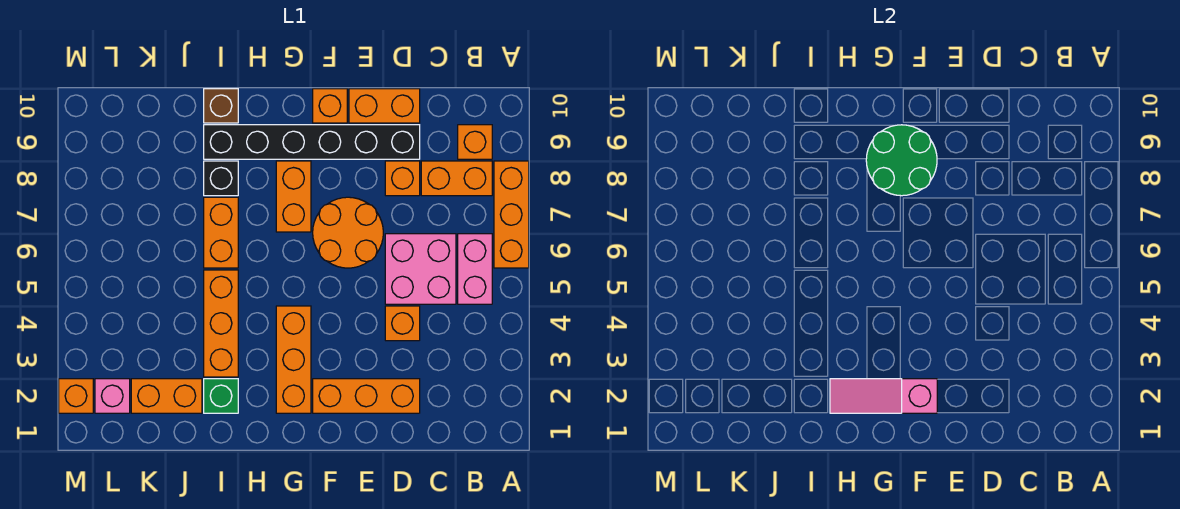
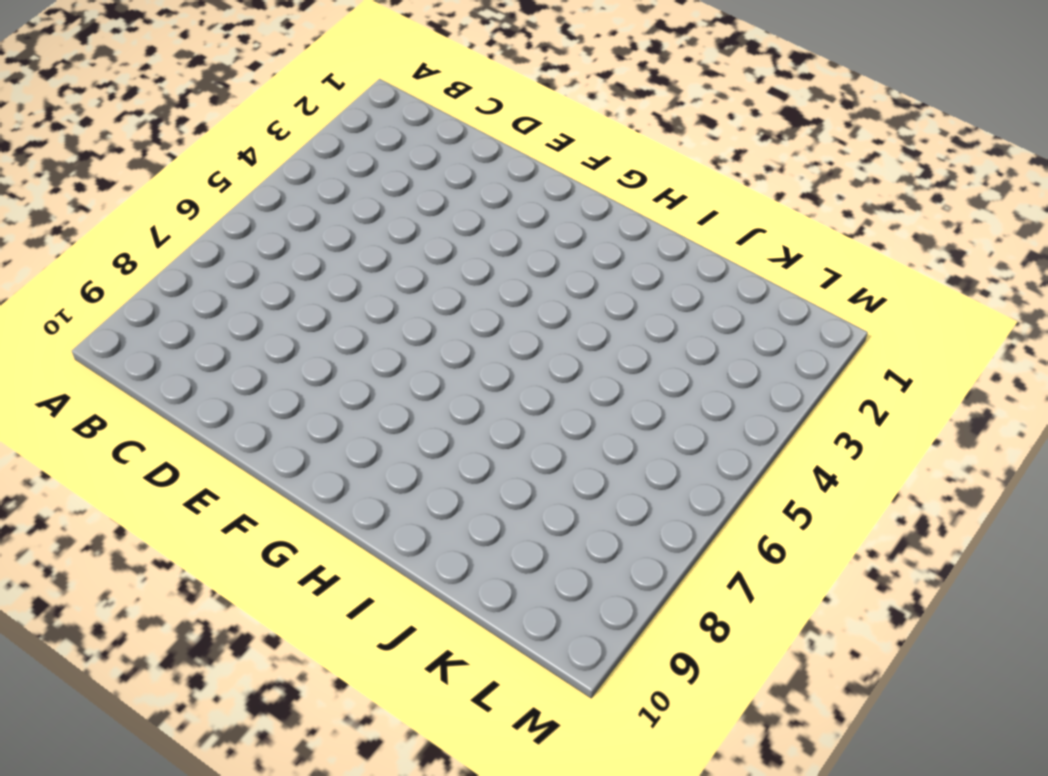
none -> orange 1x3 brick [494,161,529,268]
none -> pink 1x2 brick [458,234,492,304]
none -> orange 1x2 brick [421,161,492,196]

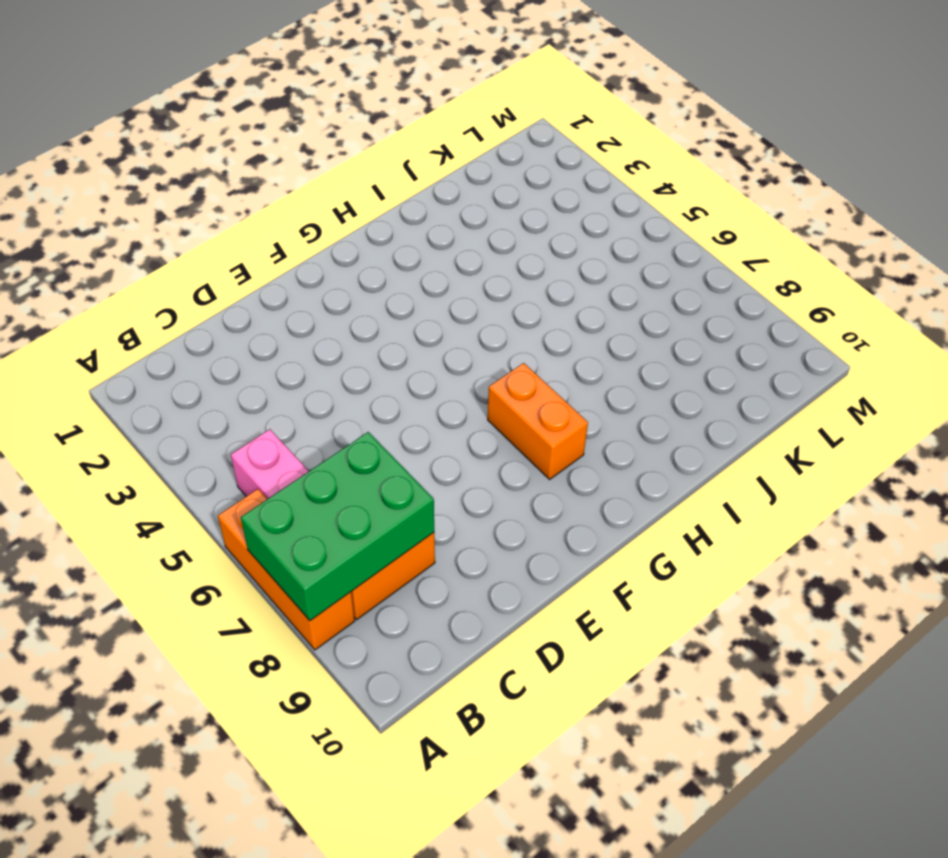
green 2x3 brick [241,432,434,621] -> none
none -> orange 1x1 brick [458,125,492,159]
none -> pink 2x2 brick [385,234,456,304]
none -> orange 1x3 brick [313,379,420,413]

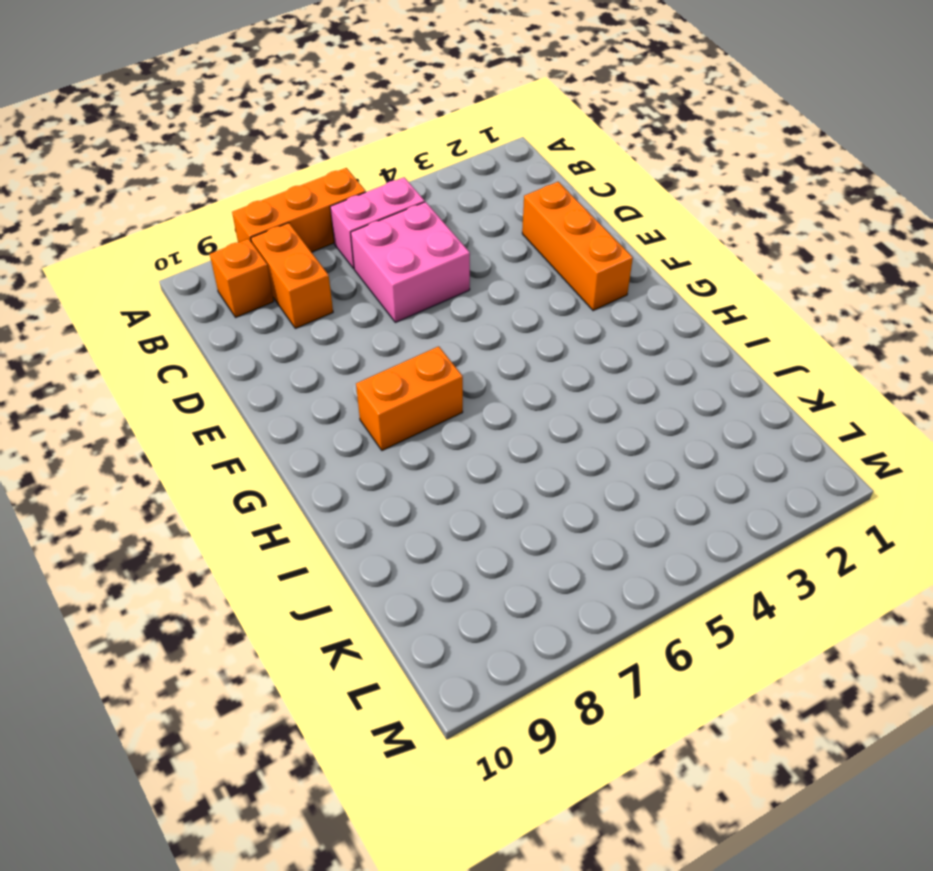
none -> orange 1x1 brick [385,306,420,341]
none -> orange 1x1 brick [385,161,420,196]
none -> black 1x6 brick [204,125,420,159]

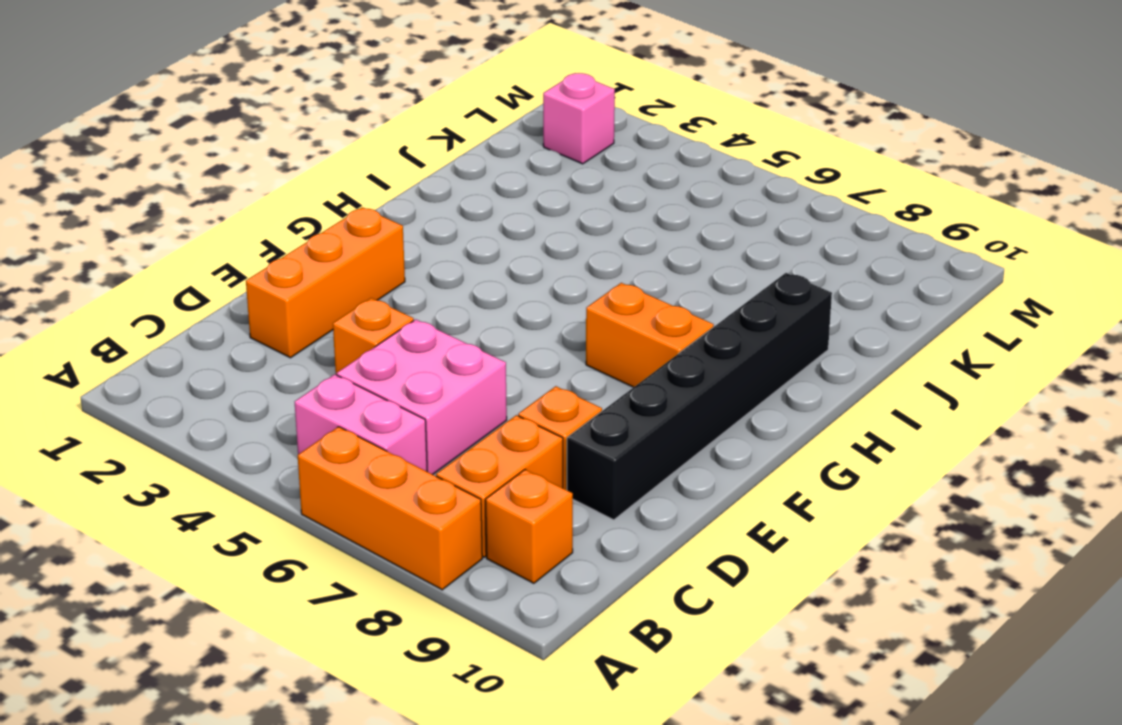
none -> orange 1x2 brick [349,89,420,123]
none -> orange 2x2 round brick [313,197,383,268]
none -> orange 1x1 brick [313,89,347,123]

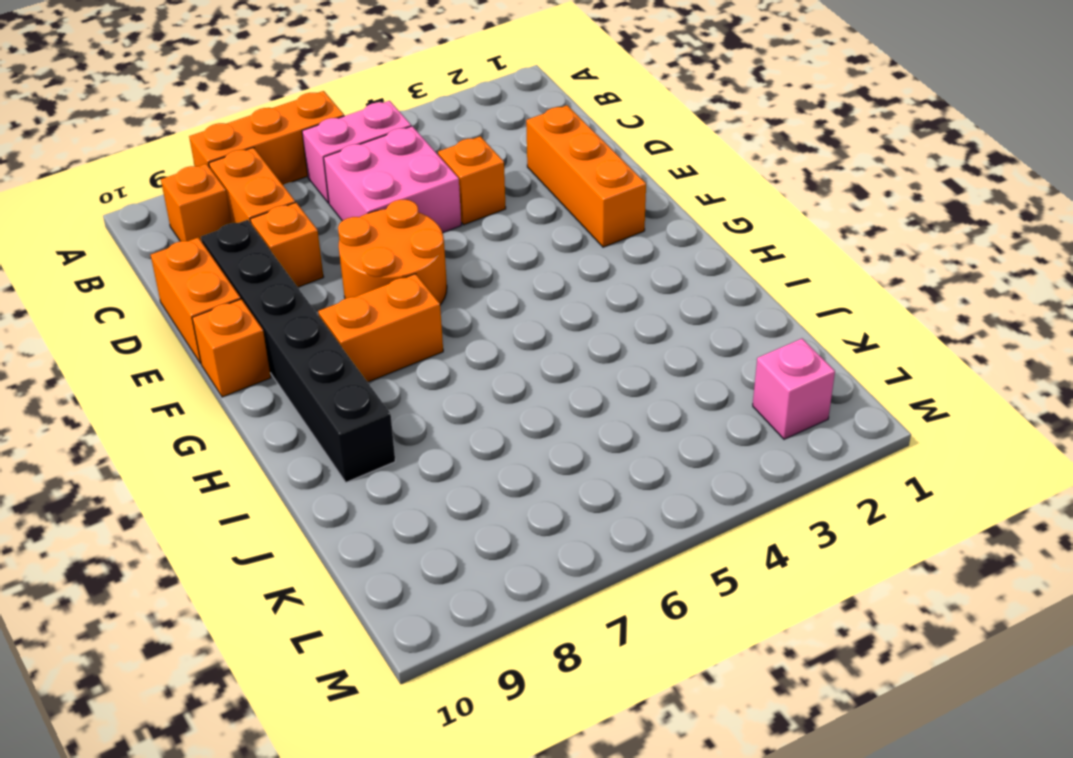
none -> orange 1x3 brick [276,306,311,413]
none -> green 1x1 brick [204,379,238,413]
none -> orange 1x3 brick [204,270,238,377]

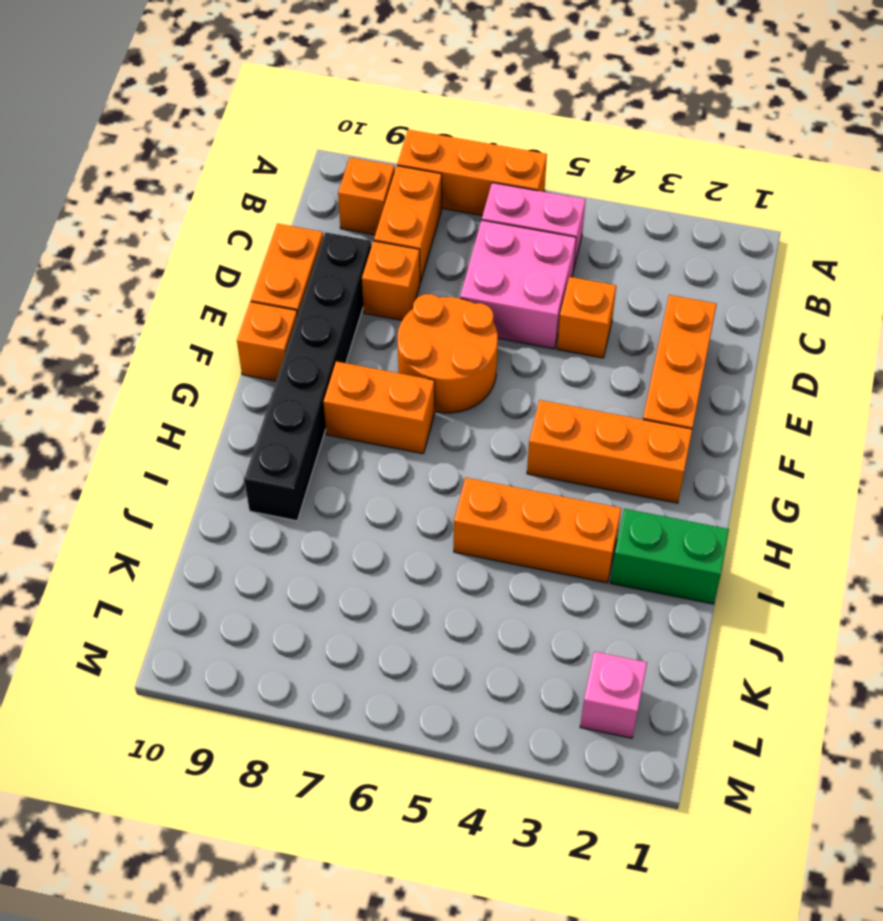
green 1x2 brick [610,509,729,604] -> green 1x1 brick [204,379,238,413]
none -> orange 1x2 brick [204,197,238,268]
none -> black 1x1 brick [204,161,238,196]
none -> brown 1x1 brick [204,89,238,123]

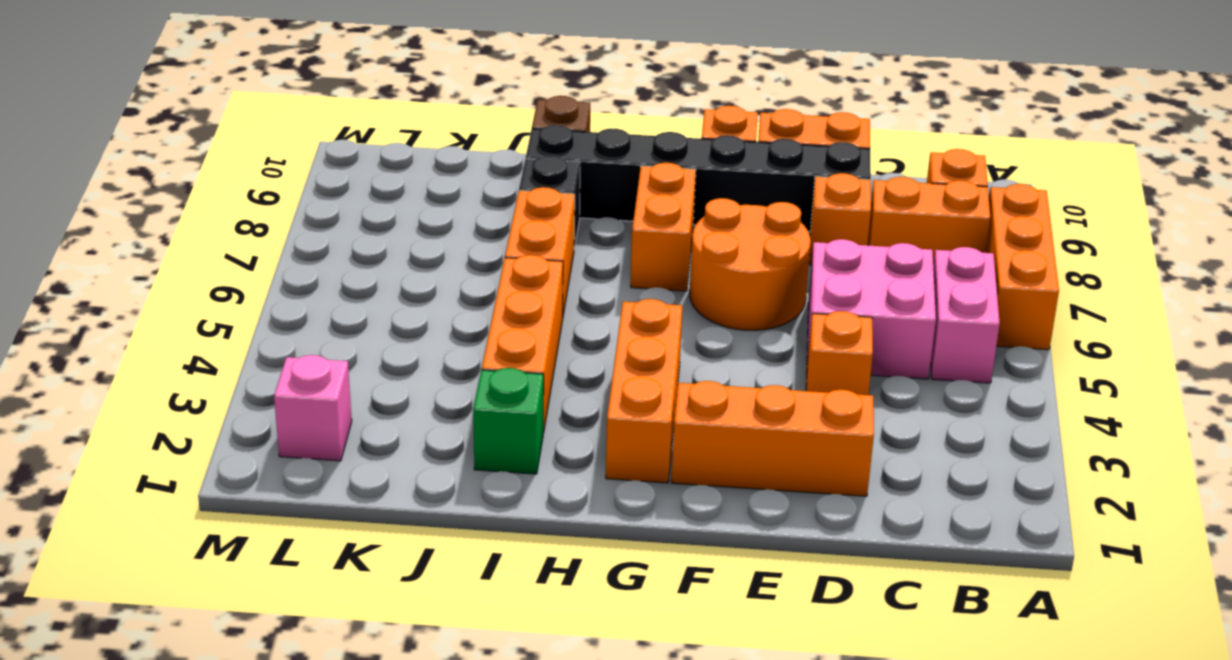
none -> orange 1x2 brick [131,379,202,413]
none -> orange 1x1 brick [59,379,93,413]
none -> pink 1x3 slope [830,379,937,413]

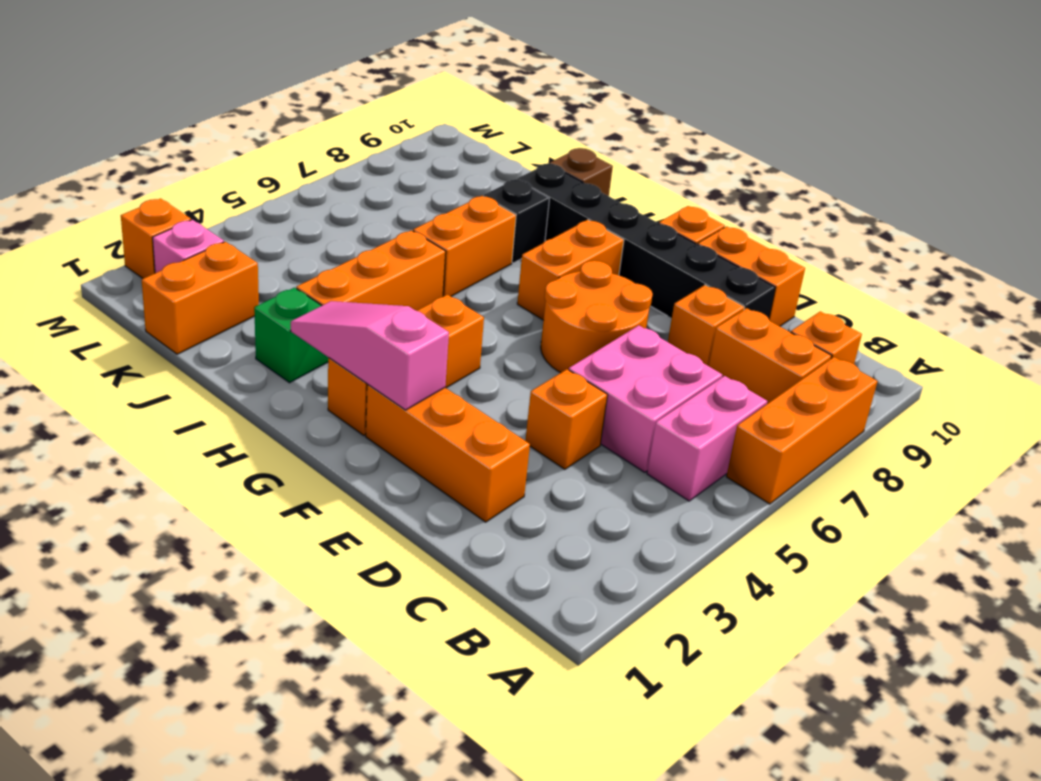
orange 1x2 brick [142,242,259,354] -> orange 1x2 brick turned to [131,379,202,413]
none -> green 2x2 round brick [866,125,937,196]

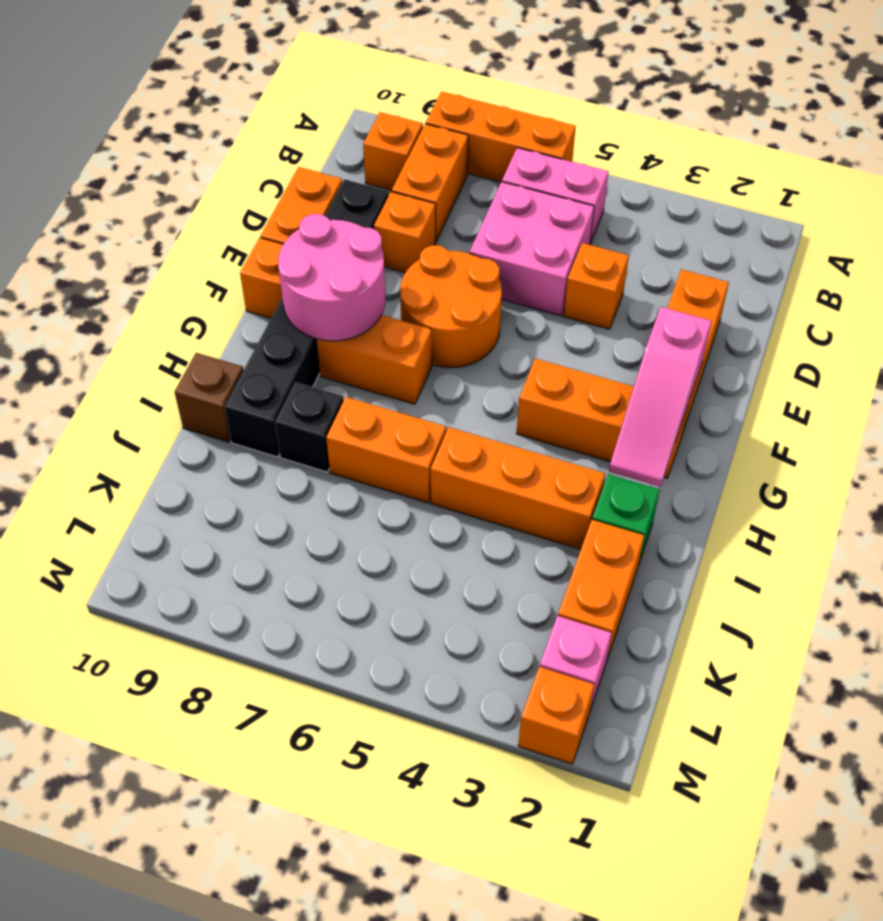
pink 2x2 round brick [278,214,386,341] -> green 2x2 round brick [866,125,937,196]

